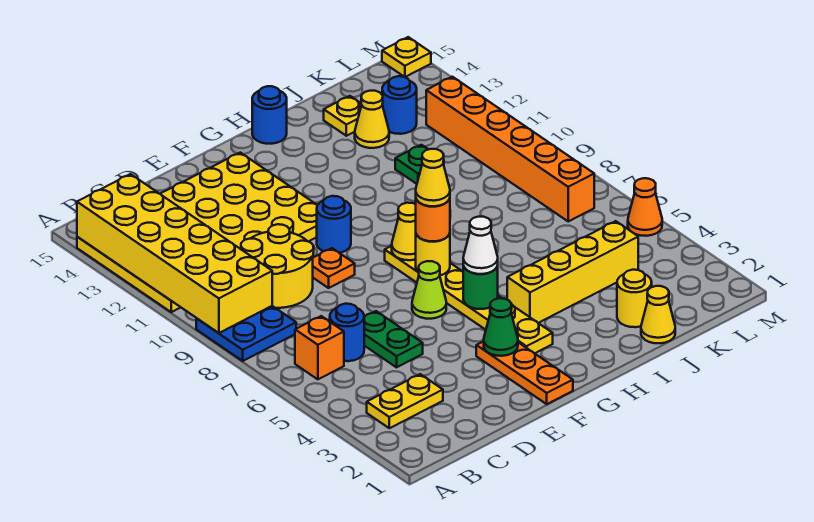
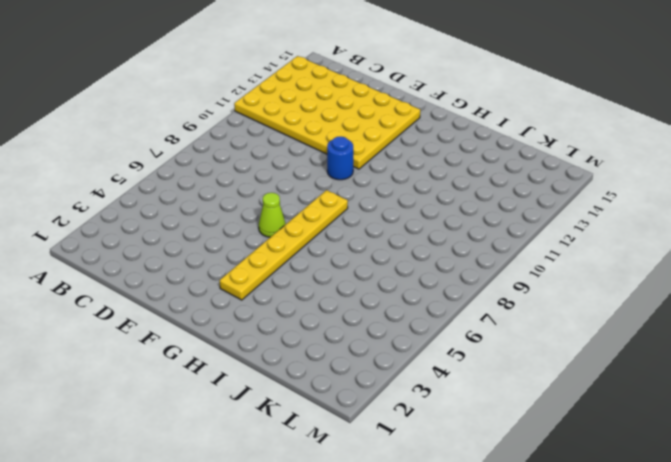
none -> blue 2x2 plate [196,306,296,361]
none -> yellow 1x2 plate [367,374,443,428]
none -> orange 1x1 brick [295,316,344,379]
none -> blue 1x1 round brick [330,304,364,361]

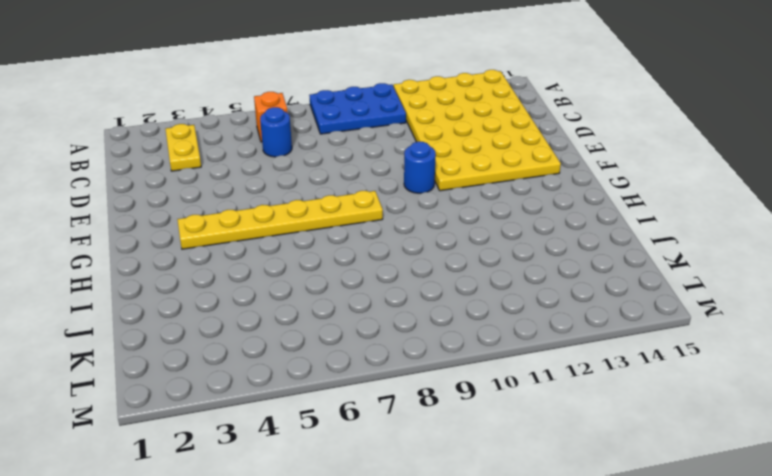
blue 2x3 plate [309,83,406,134] -> blue 2x2 plate [196,306,296,361]
none -> yellow 2x2 round brick [241,224,314,308]
none -> green 1x2 plate [364,311,423,367]
none -> orange 1x1 plate [313,248,355,288]
none -> orange 1x3 plate [476,341,573,404]

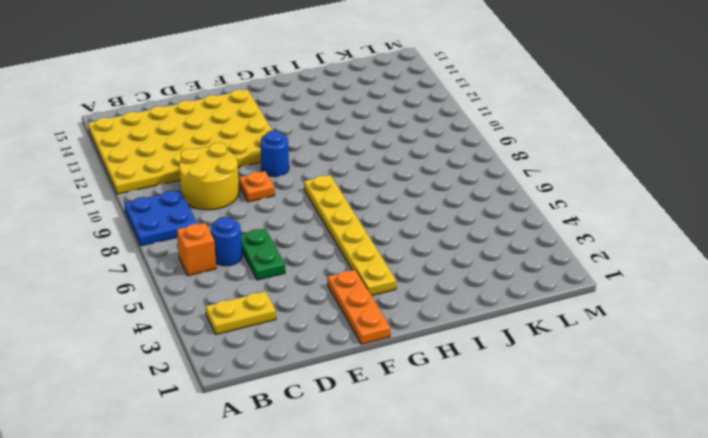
none -> lime 1x1 cone [412,261,446,319]
none -> yellow 1x4 brick [507,221,638,323]
none -> blue 1x1 round brick [252,86,287,144]
none -> yellow 1x1 cone [641,286,675,343]

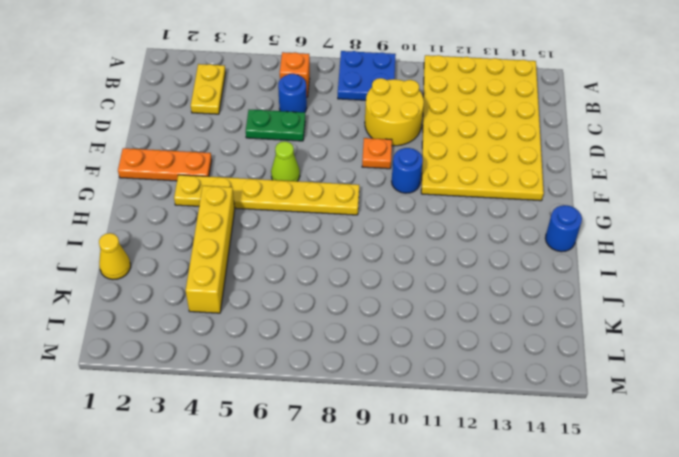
none -> yellow 1x1 round brick [617,270,652,327]
none -> green 1x1 plate [395,145,444,184]
none -> yellow 1x1 cone [355,91,389,148]
none -> yellow 1x1 plate [324,96,361,136]

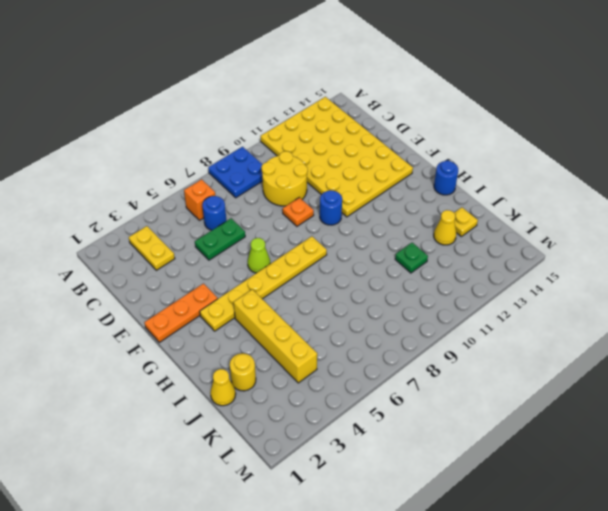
none -> blue 1x1 round brick [382,76,417,134]
none -> orange 1x6 brick [426,77,594,221]
none -> orange 1x1 cone [628,178,662,236]
none -> yellow 1x1 plate [382,37,431,77]

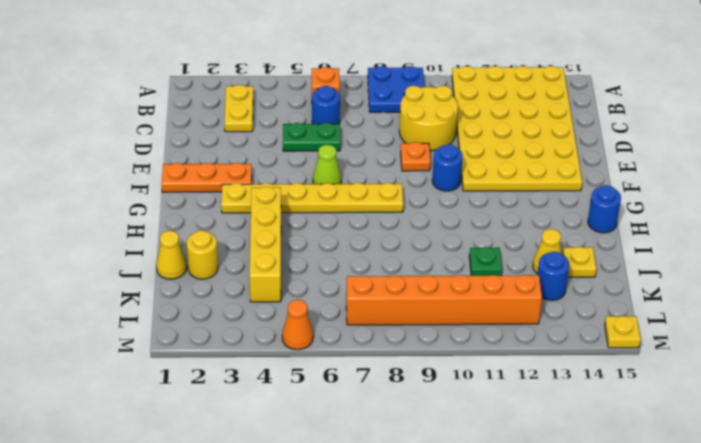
none -> yellow 2x6 brick [77,174,272,333]
none -> green 1x1 cone [484,298,518,356]
none -> green 1x1 round brick [463,266,498,309]
none -> yellow 1x1 round brick [416,234,450,275]

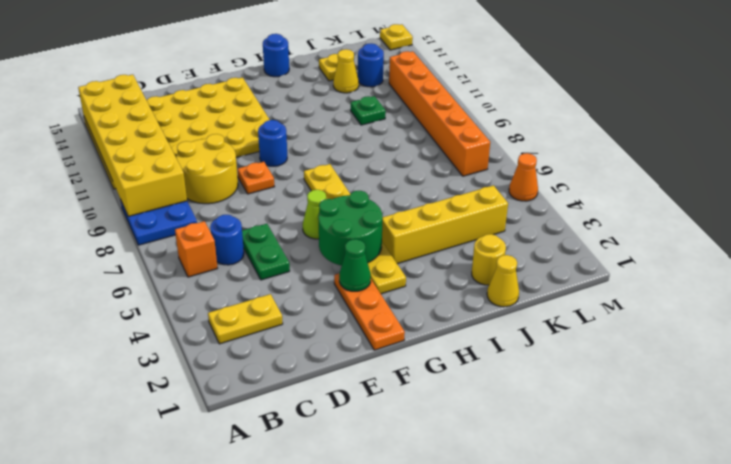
green 2x2 round brick [318,191,383,266] -> green 1x1 round brick [463,266,498,309]
none -> yellow 1x1 round brick [416,234,450,275]
none -> yellow 1x1 cone [392,203,416,260]
none -> white 1x1 cone [463,217,498,274]
none -> orange 1x1 round brick [416,199,450,241]

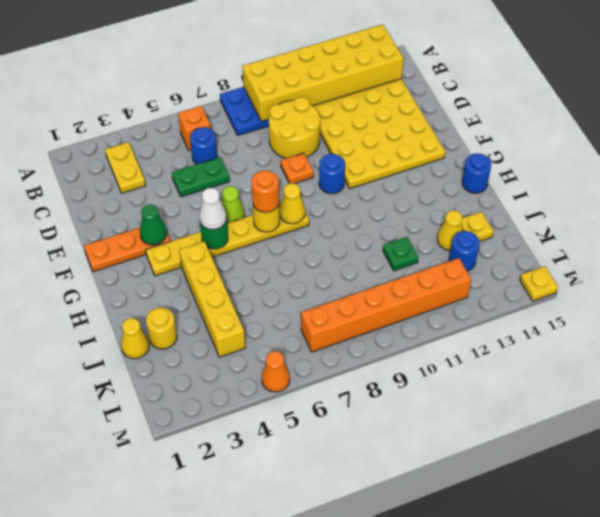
none -> yellow 1x1 cone [416,149,450,206]

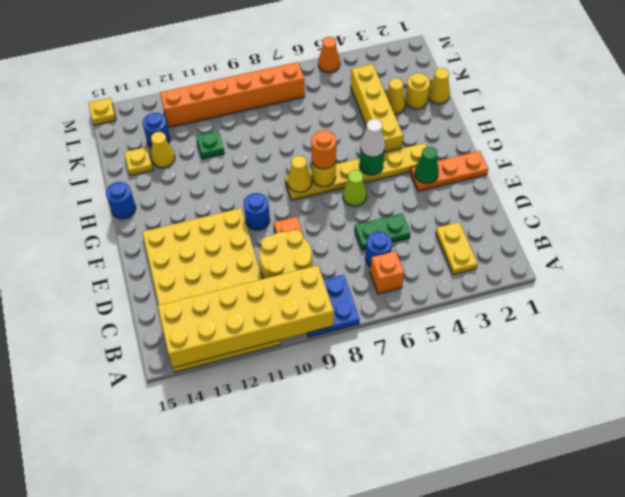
yellow 1x1 cone [386,78,406,114] -> yellow 1x1 cone moved to [416,149,450,206]

